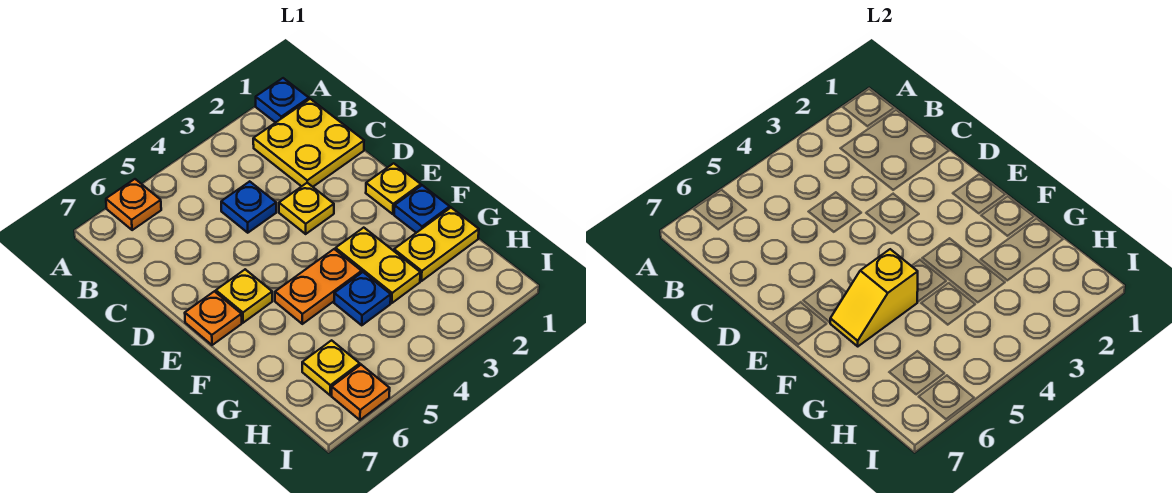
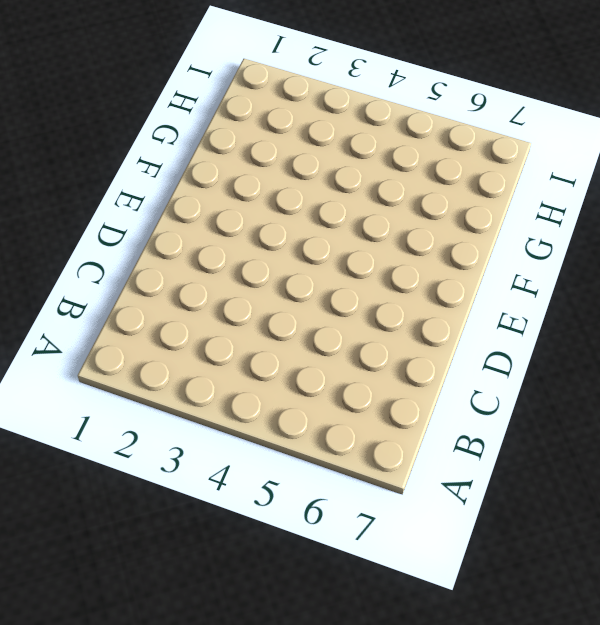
none -> blue 1x1 plate [256,78,309,123]
none -> orange 1x1 plate [106,179,161,230]
none -> yellow 2x2 plate [253,99,364,187]

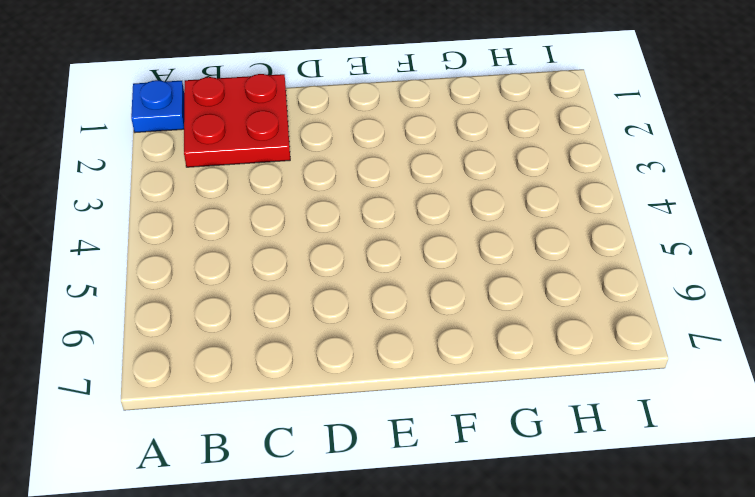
red 2x2 plate [184,74,290,167] -> yellow 2x2 plate [253,99,364,187]
none -> orange 1x1 plate [106,179,161,230]
none -> blue 1x1 plate [221,181,276,233]
none -> yellow 1x1 plate [279,183,334,234]

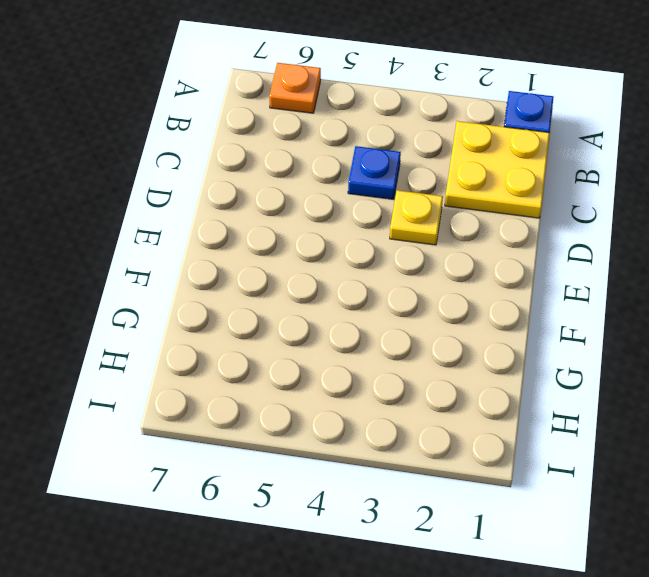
none -> yellow 1x1 plate [366,163,421,214]
none -> yellow 1x1 plate [216,269,272,323]
none -> orange 1x1 plate [185,291,242,345]

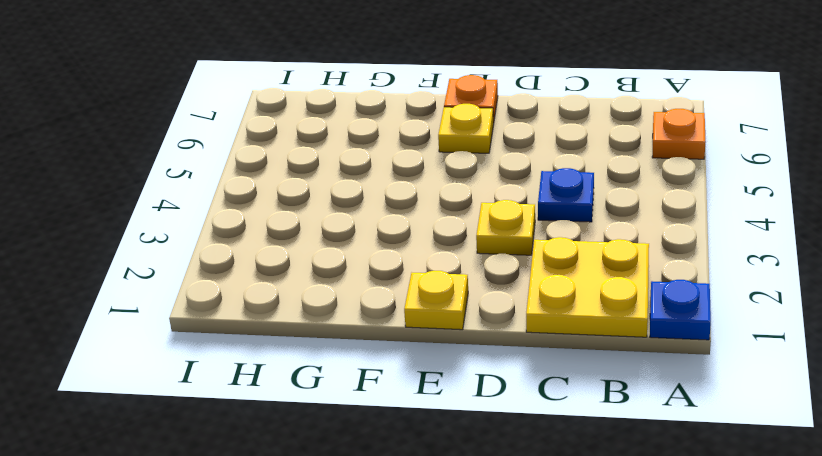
none -> blue 1x1 plate [394,185,450,233]
none -> yellow 1x2 plate [336,228,420,303]
none -> orange 1x2 plate [275,249,362,324]

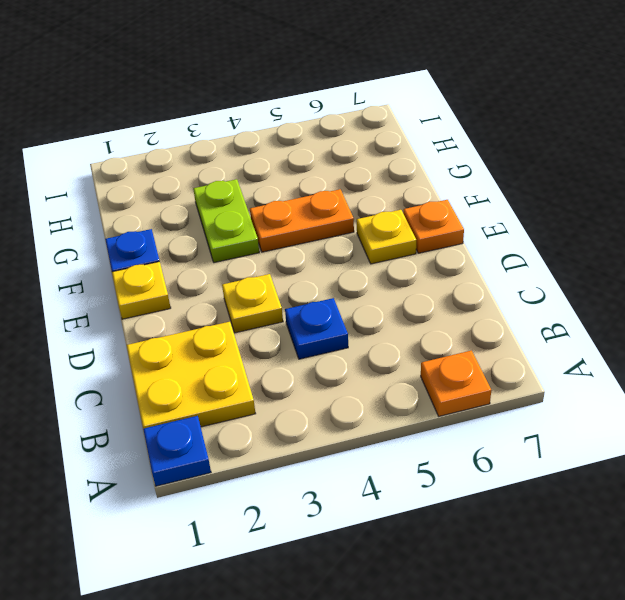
lime 1x2 plate [193,179,259,263] -> yellow 1x2 plate [336,228,420,303]
none -> yellow 1x2 plate [394,208,479,281]
none -> blue 1x1 plate [334,272,391,325]
none -> yellow 1x1 plate [302,340,360,395]

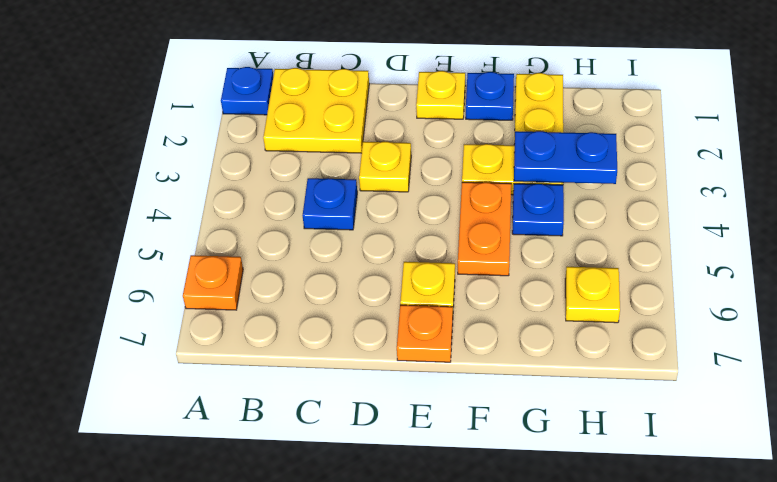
blue 1x2 plate [514,131,617,184] -> none
none -> orange 1x1 plate [332,365,390,420]
none -> yellow 1x2 slope [830,249,918,346]

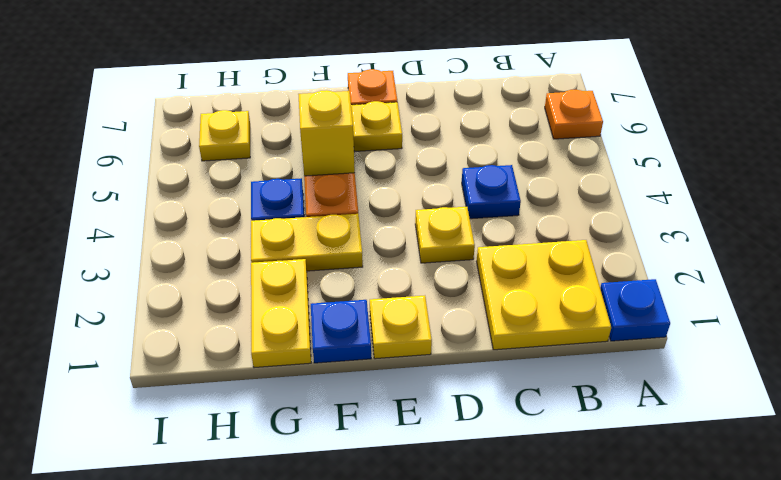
none -> orange 1x1 plate [332,365,390,420]

